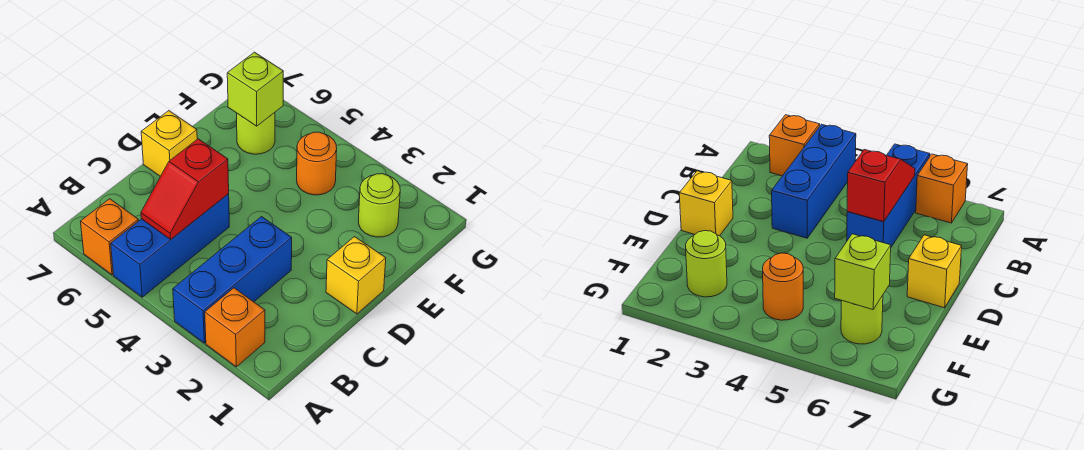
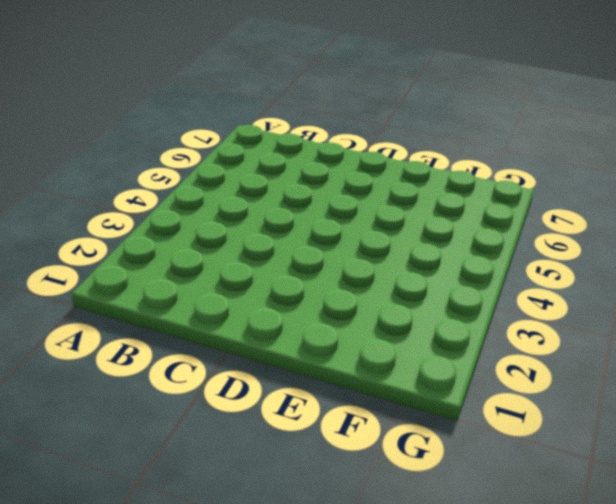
none -> orange 1x1 brick [205,288,265,367]
none -> blue 1x3 brick [173,217,292,343]

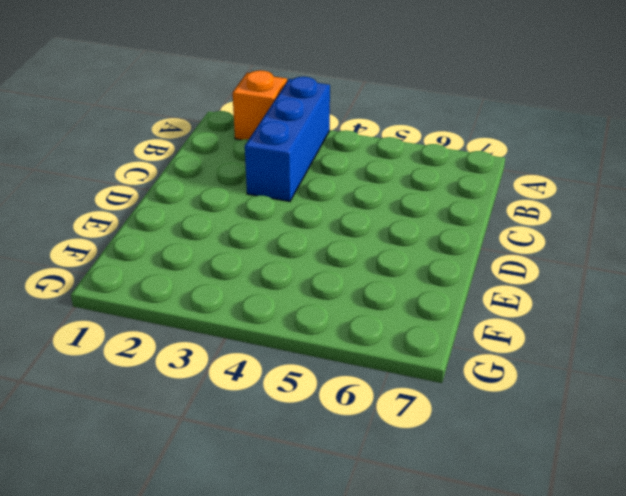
none -> blue 1x3 brick [111,194,229,297]
none -> orange 1x1 brick [80,199,139,275]

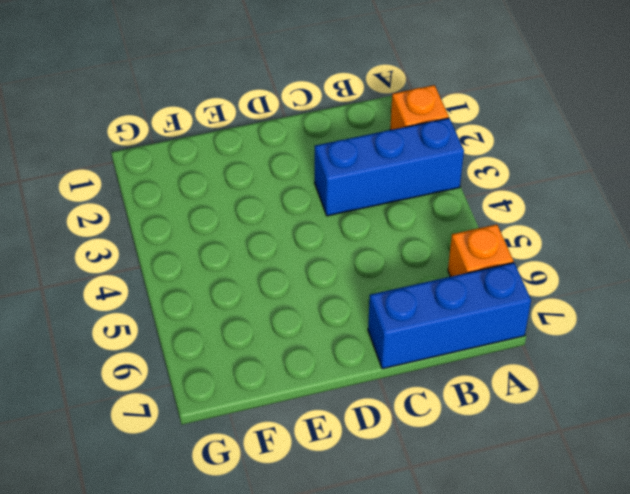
blue 1x3 brick [368,263,531,369] -> blue 1x3 brick moved to [111,194,229,297]
none -> yellow 1x1 brick [326,237,386,314]
none -> yellow 1x1 brick [141,111,197,176]

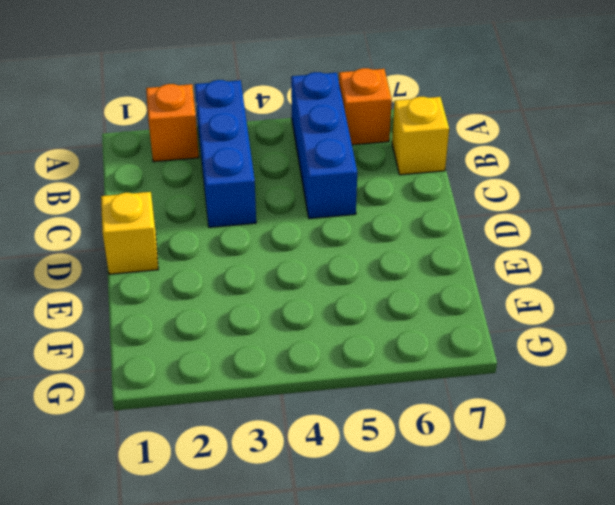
yellow 1x1 brick [392,97,449,175] -> yellow 1x1 brick moved to [141,111,197,176]
none -> lime 1x1 round brick [358,174,400,237]
none -> orange 1x1 round brick [297,132,337,195]

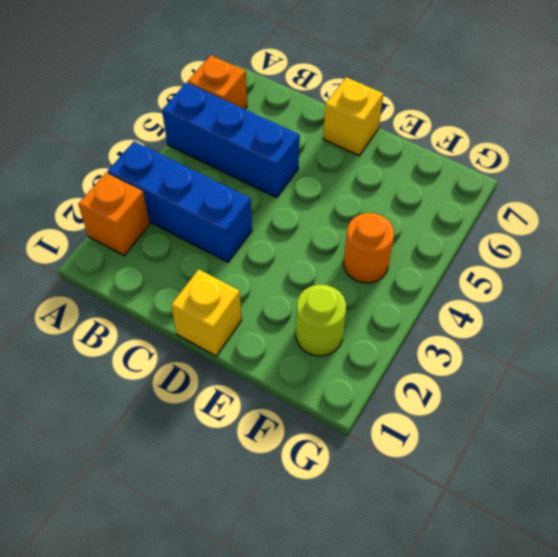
none -> lime 1x1 round brick [237,113,275,154]
none -> red 1x2 slope [141,139,229,239]

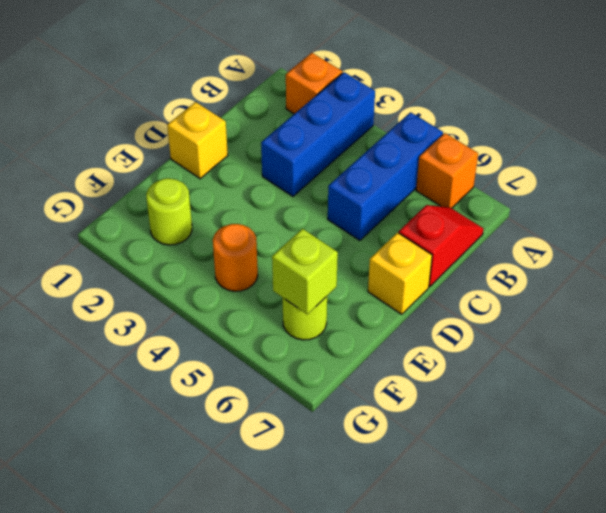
red 1x2 slope [399,205,483,286] -> red 1x2 slope moved to [141,139,229,239]

